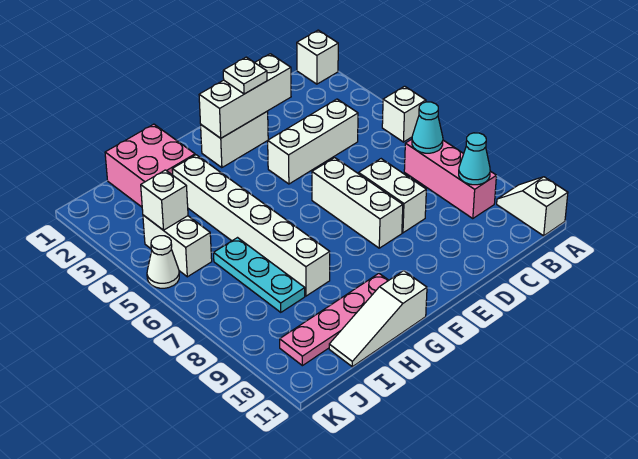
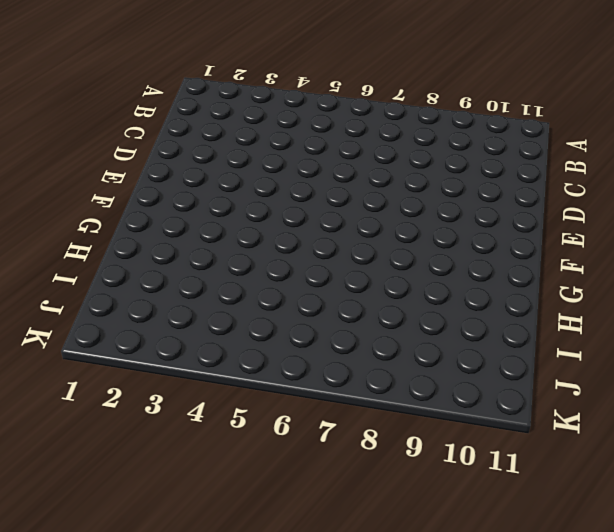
none -> white 1x1 brick [297,30,338,84]
none -> white 1x1 brick [382,86,426,142]
none -> white 1x2 slope [497,177,568,236]

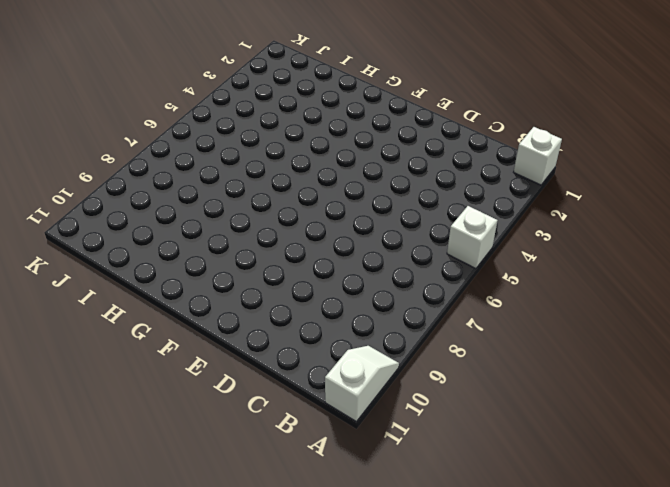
none -> pink 1x3 brick [404,139,496,219]
none -> white 1x3 brick [268,99,358,184]
none -> white 1x2 brick [359,159,426,233]

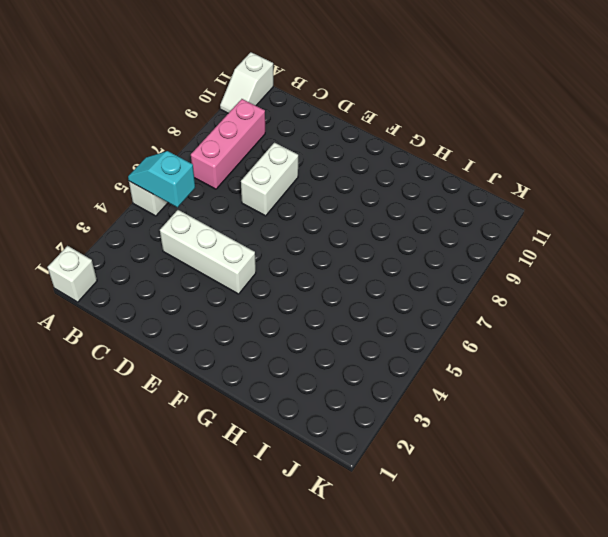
cyan 1x2 slope [128,151,195,207] -> none
none -> white 1x2 brick [201,111,268,168]
none -> white 1x3 brick [312,158,403,248]
none -> pink 1x4 plate [280,274,389,366]

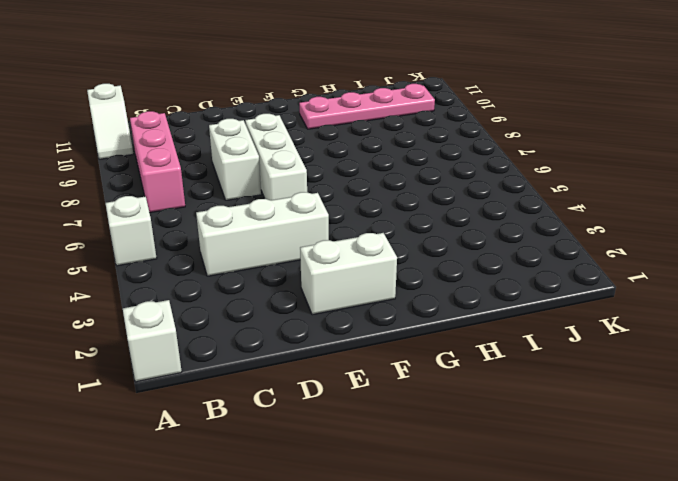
none -> white 1x3 slope [329,271,427,367]
none -> pink 2x2 brick [105,124,195,207]
none -> white 1x6 brick [172,155,330,296]

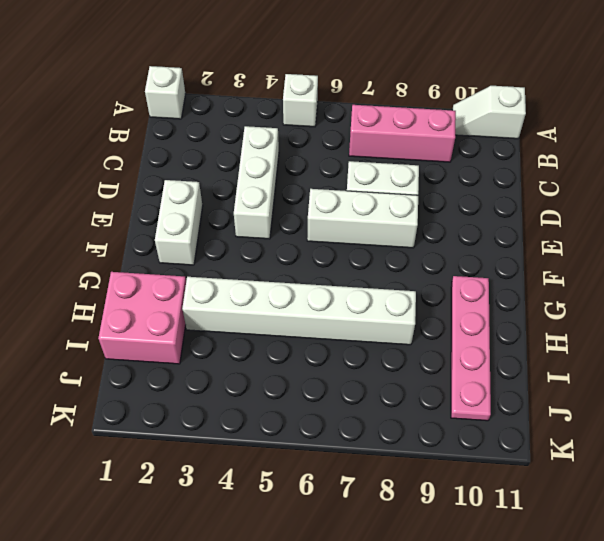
none -> white 1x3 slope [329,271,427,367]
none -> cyan 1x3 plate [214,238,305,312]
none -> white 1x2 brick [143,215,212,277]

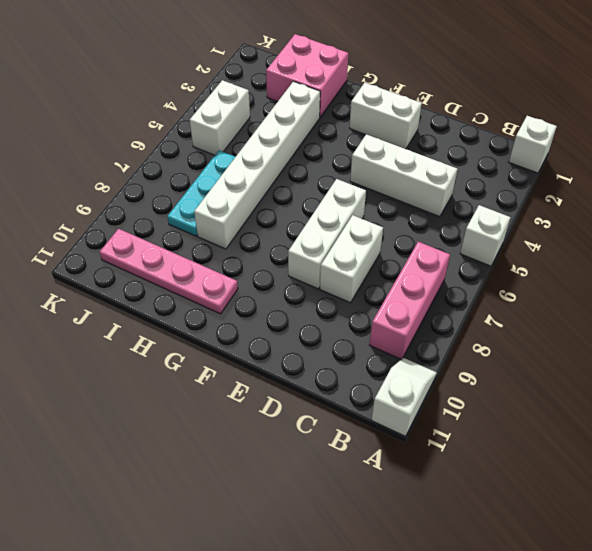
none -> white 1x3 slope [329,271,427,367]
none -> white 1x1 cone [147,236,179,288]
none -> cyan 1x1 cone [412,102,443,153]

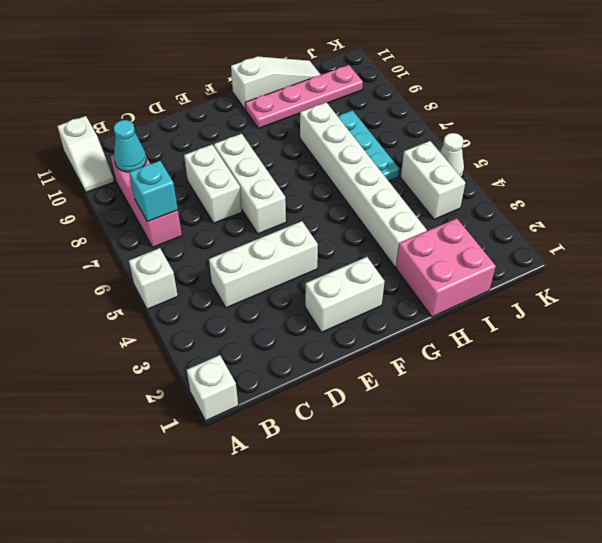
cyan 1x1 brick [129,161,178,222] -> cyan 1x1 cone [412,102,443,153]
none -> white 1x3 brick [199,54,291,138]
none -> white 1x1 brick [141,170,188,230]
none -> white 1x1 plate [223,57,267,94]

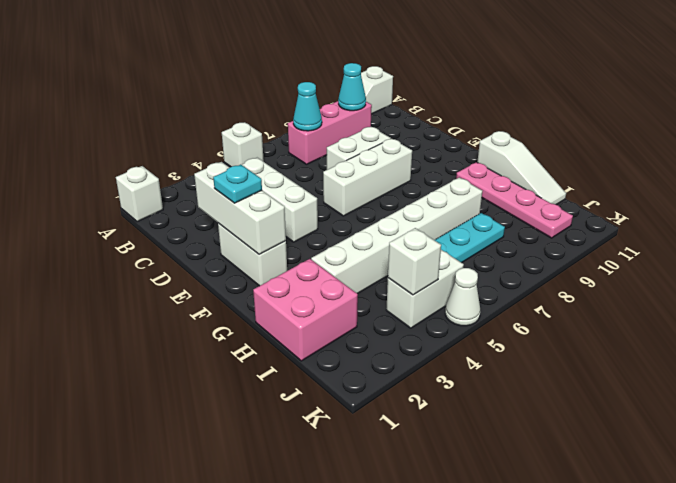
cyan 1x1 plate [213,164,262,203] -> white 1x1 plate [223,57,267,94]

